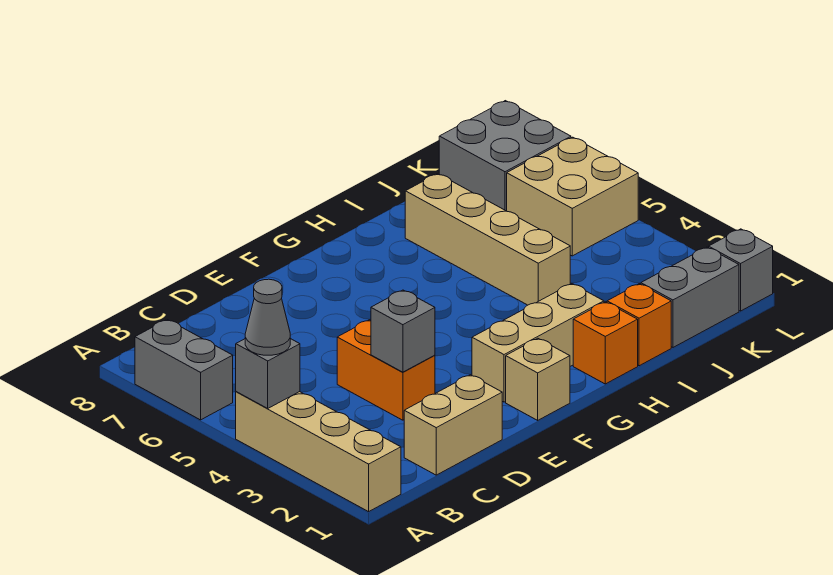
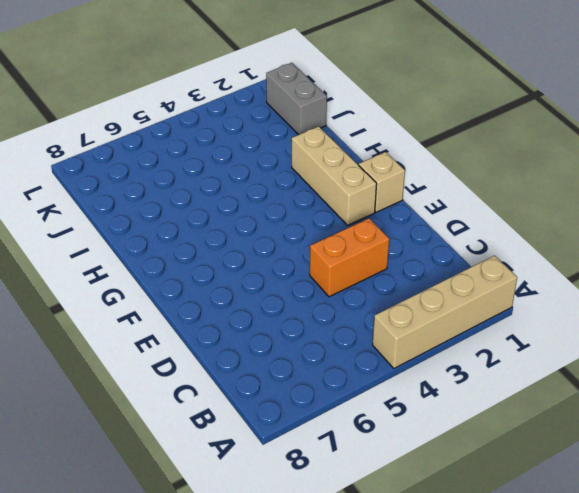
none -> grey 1x2 brick [135,320,233,420]
none -> tan 1x2 brick [404,375,502,475]
none -> orange 1x1 brick [573,302,638,384]

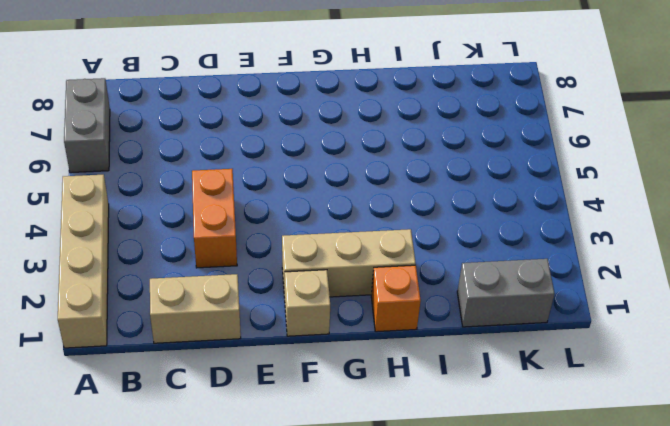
none -> orange 1x1 brick [607,284,671,366]
none -> tan 1x4 brick [405,174,570,305]
none -> tan 2x2 brick [507,137,638,256]

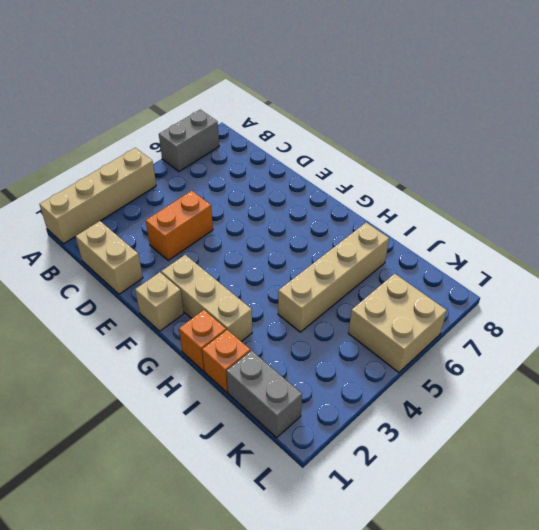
none -> grey 2x2 brick [439,101,571,211]
none -> grey 1x1 brick [709,229,773,311]
none -> grey 1x1 brick [236,339,300,408]

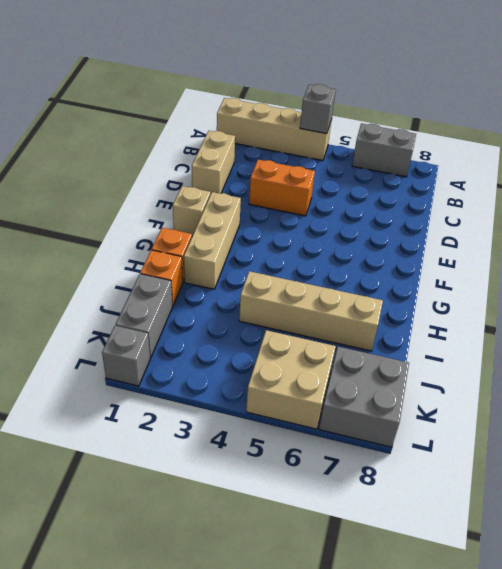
none -> grey 1x1 brick [371,290,435,372]
none -> grey 1x1 cone [245,279,290,355]

